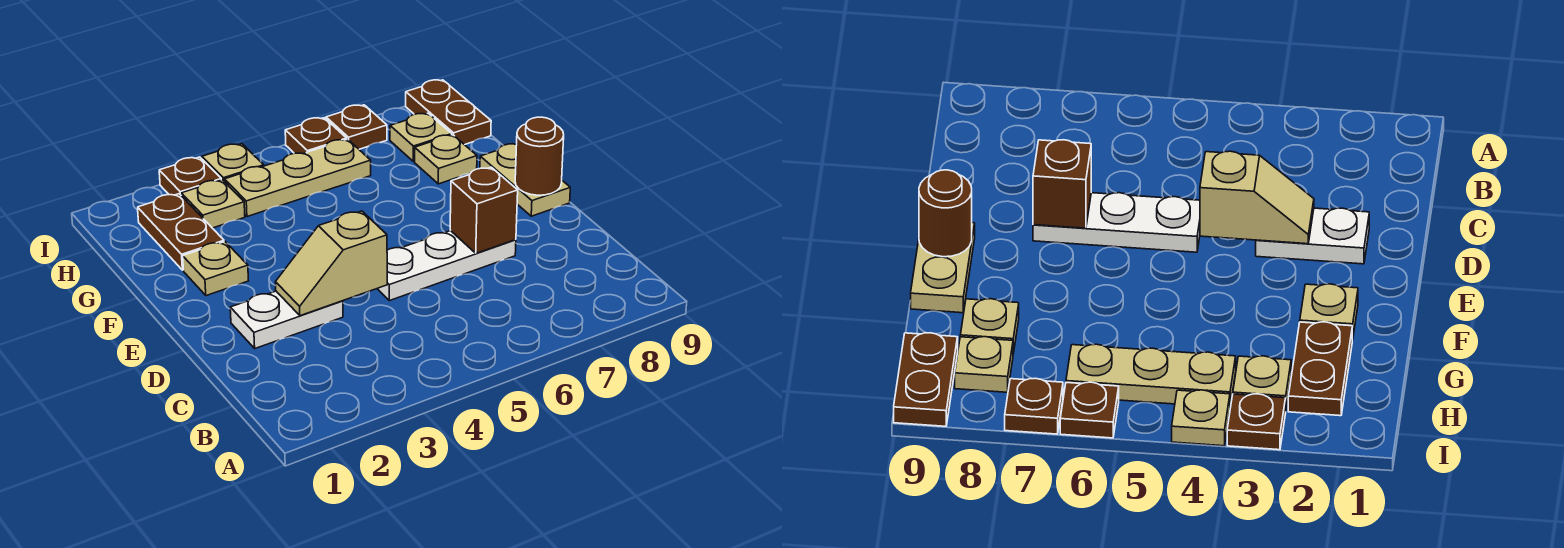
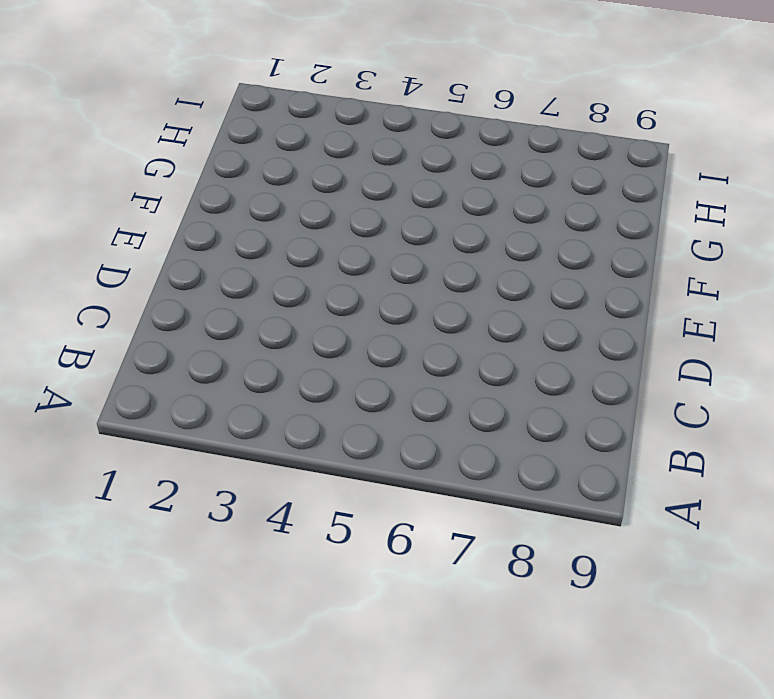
none -> white 1x2 plate [230,291,343,348]
none -> white 1x3 plate [377,231,516,301]
none -> tan 1x2 plate [480,144,570,216]

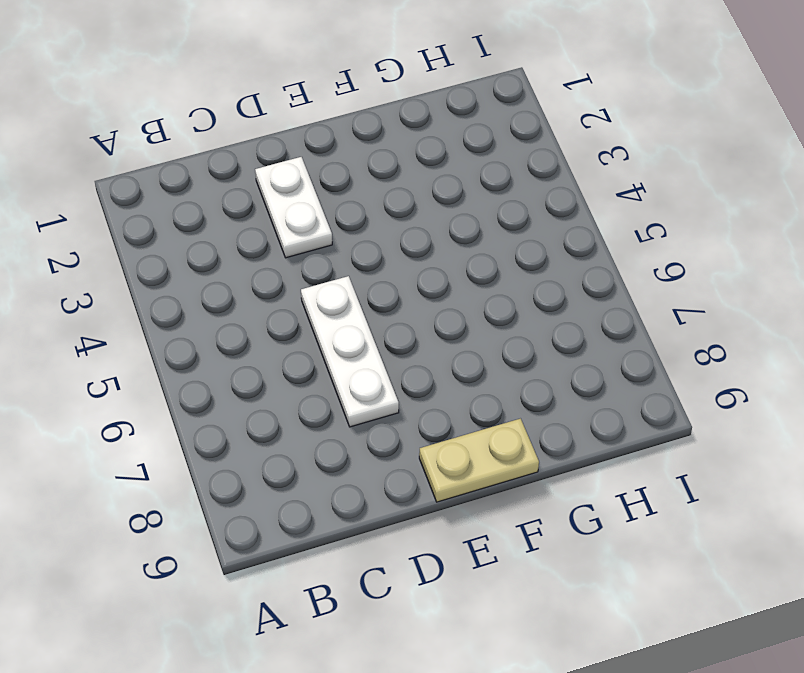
none -> tan 1x1 plate [183,242,248,296]
none -> brown 1x2 plate [138,194,224,270]
none -> tan 1x1 plate [415,135,477,184]

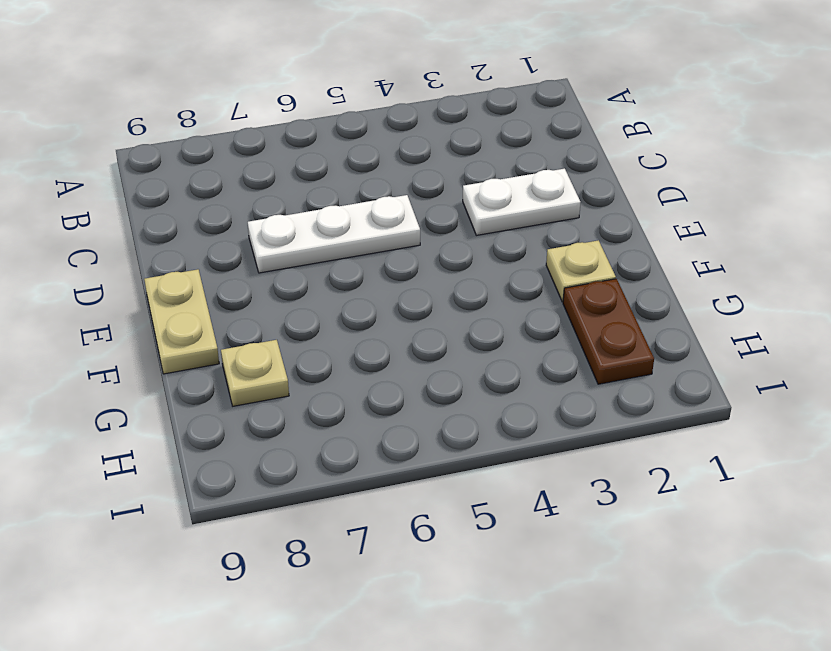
none -> tan 1x1 plate [181,180,245,228]
none -> tan 1x3 plate [224,139,371,217]
none -> tan 1x1 plate [390,113,452,161]

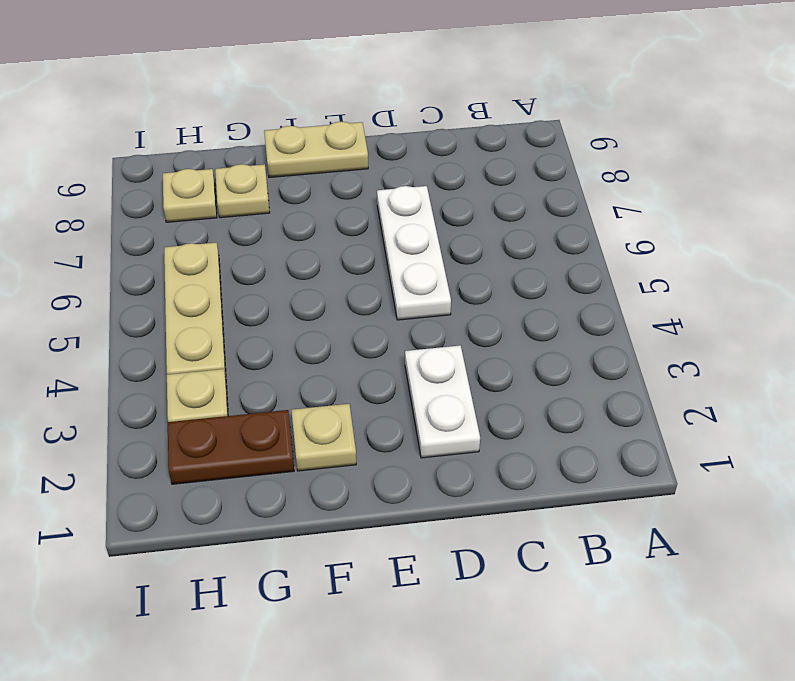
none -> brown 1x2 plate [406,80,491,145]
none -> brown 1x1 plate [159,157,221,195]
none -> tan 1x1 plate [202,144,264,181]

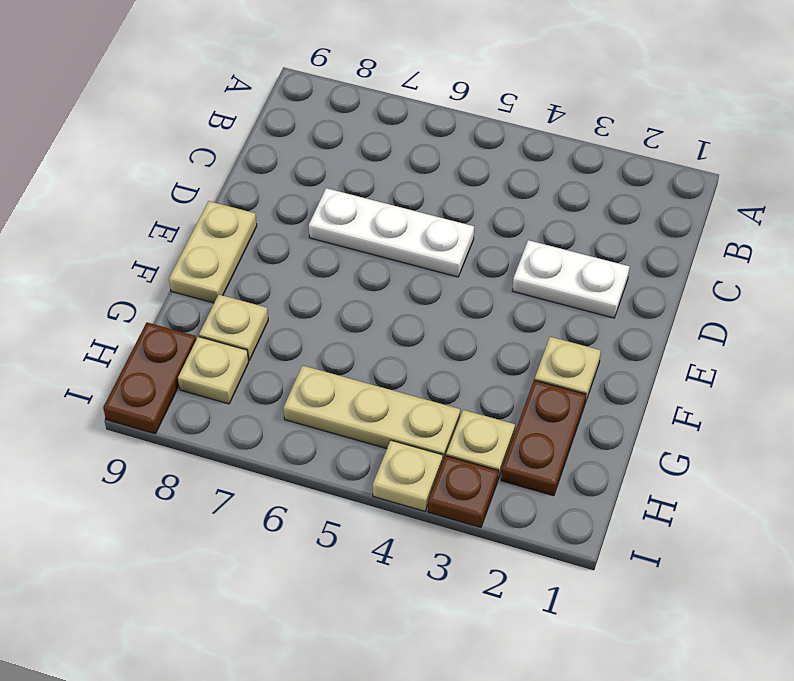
none -> brown 1x1 plate [285,118,347,154]
none -> brown 1x1 plate [326,105,387,149]
none -> tan 1x2 slope [276,211,387,316]

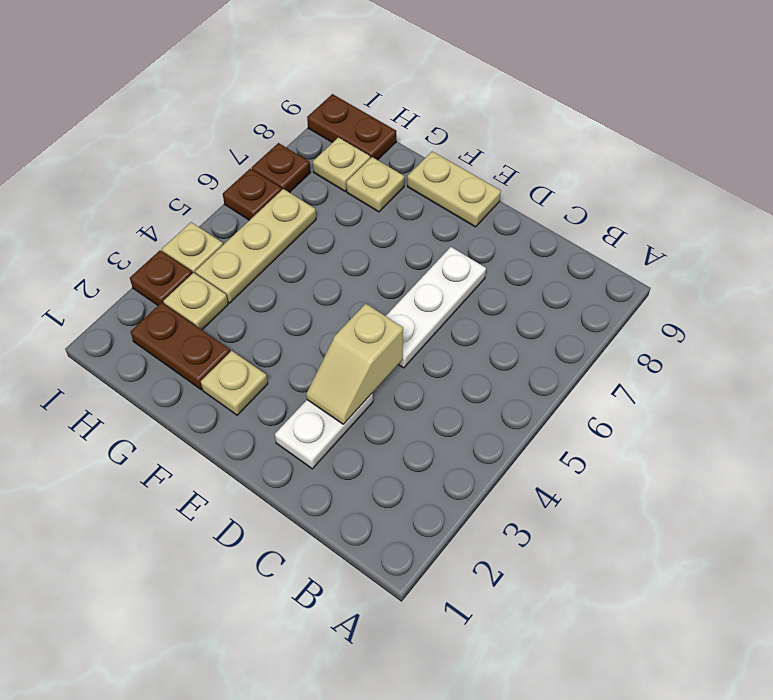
none -> brown 1x1 brick [450,167,518,253]
none -> brown 1x1 round brick [515,117,564,195]

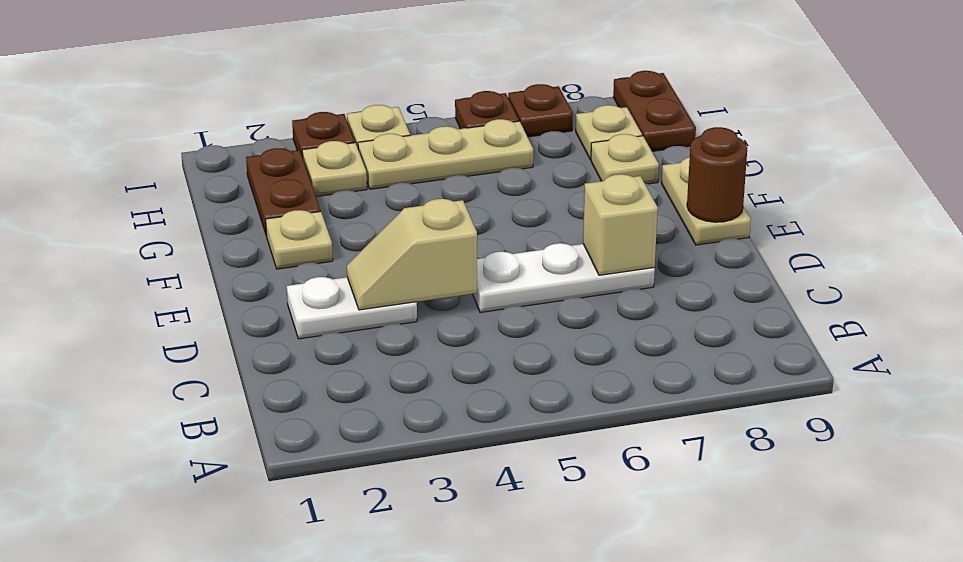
tan 1x1 brick [583,174,658,275] -> brown 1x1 brick [450,167,518,253]

